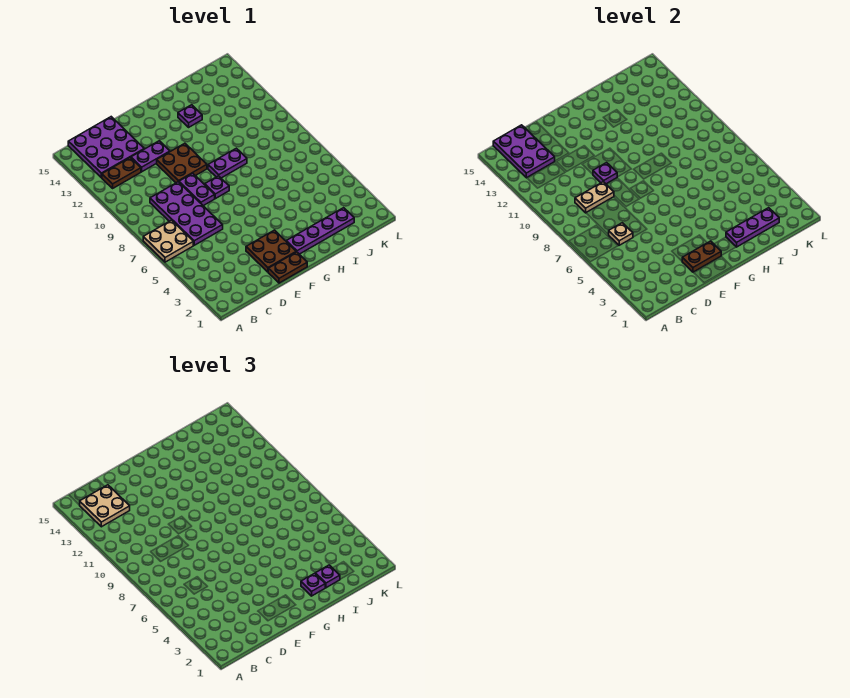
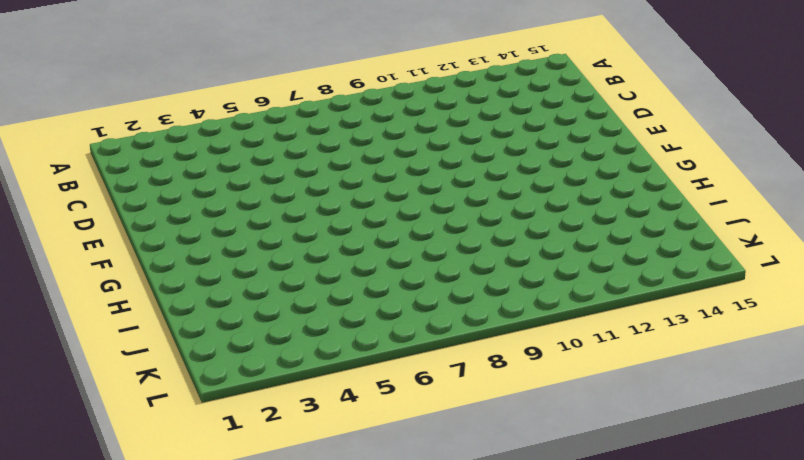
none -> tan 2x2 plate [143,220,193,262]
none -> brown 1x2 plate [102,158,141,188]
none -> purple 3x3 plate [68,117,144,178]

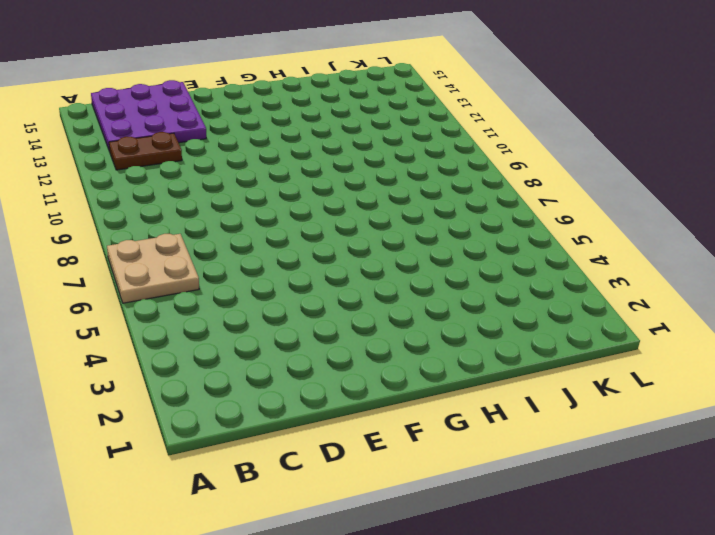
none -> purple 2x4 plate [150,182,223,245]
none -> purple 1x2 plate [131,141,170,172]
none -> brown 1x2 plate [268,252,307,283]

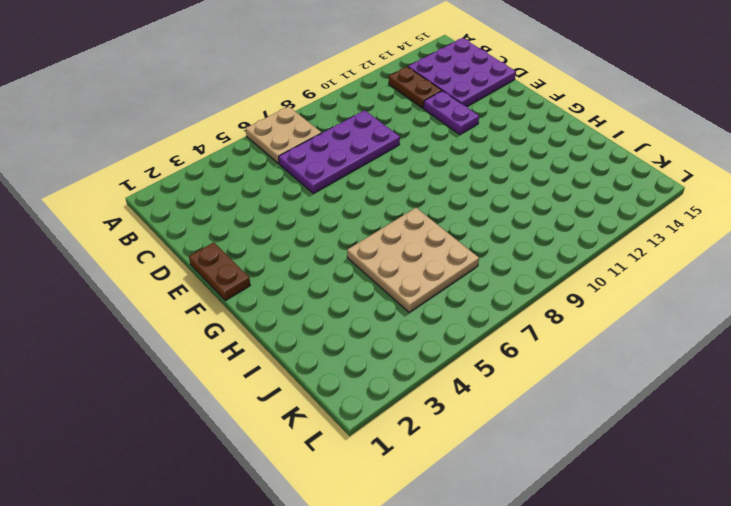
tan 3x3 plate [347,208,479,312] -> none
none -> brown 2x2 plate [246,230,296,272]
none -> purple 1x2 plate [179,173,215,206]
none -> brown 2x2 plate [157,143,207,183]

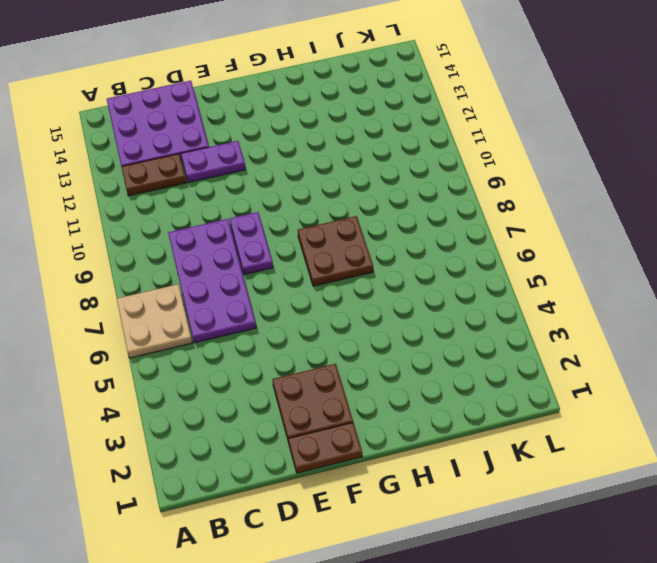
brown 2x2 plate [298,216,373,286] -> brown 2x2 plate moved to [157,143,207,183]
none -> purple 1x1 plate [205,176,229,199]
none -> purple 1x4 plate [286,208,354,254]
none -> purple 1x2 plate [208,148,247,178]

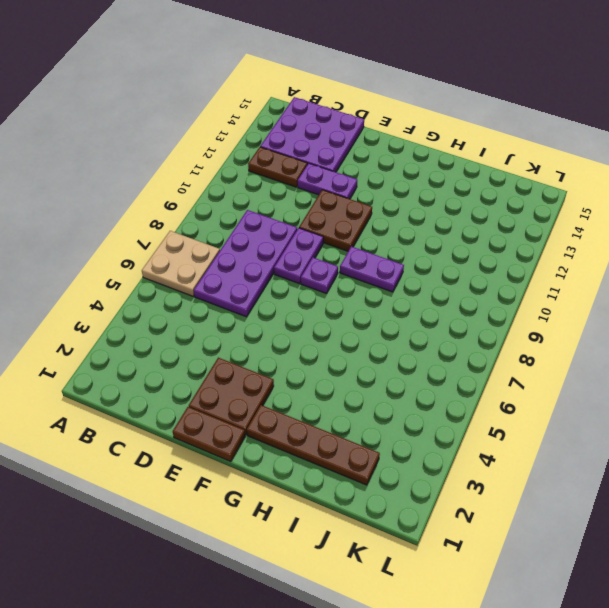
brown 1x4 plate [247,405,380,485] -> purple 1x4 plate [286,208,354,254]
none -> purple 1x1 plate [178,105,202,127]
none -> purple 2x3 plate [493,125,555,178]
none -> tan 1x1 plate [609,223,633,245]

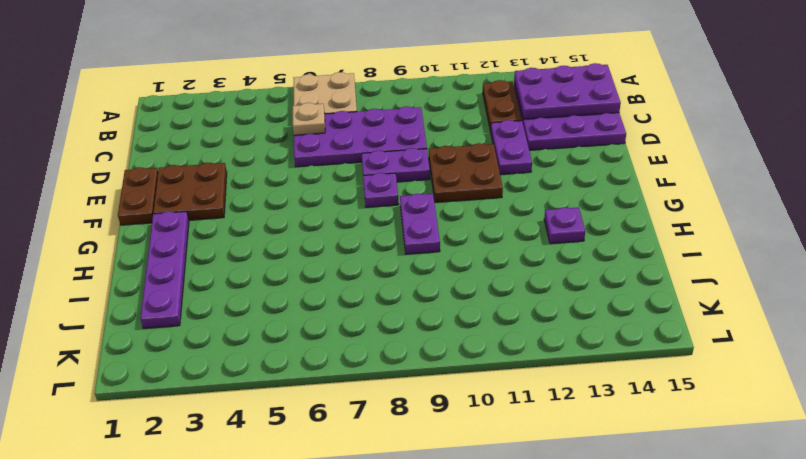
none -> tan 1x2 plate [575,182,614,213]
none -> brown 1x2 plate [682,241,721,272]
none -> purple 1x1 plate [593,163,617,184]

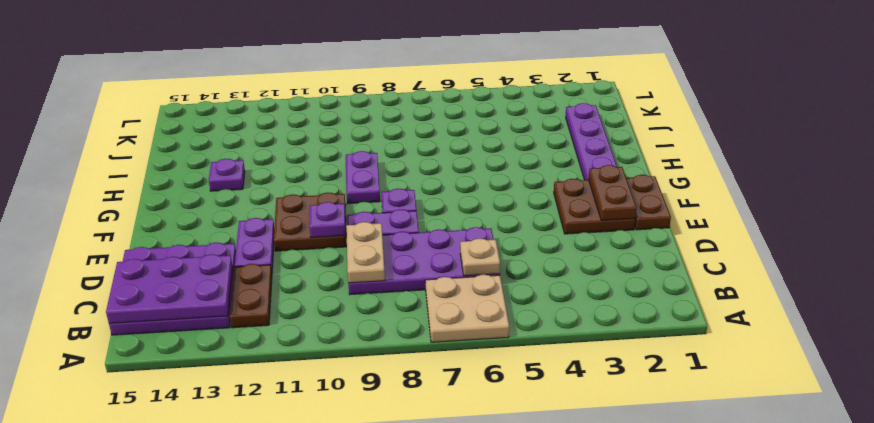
none -> purple 1x3 plate [726,208,779,247]
none -> tan 2x2 plate [80,485,130,527]
none -> purple 1x1 plate [301,573,325,596]

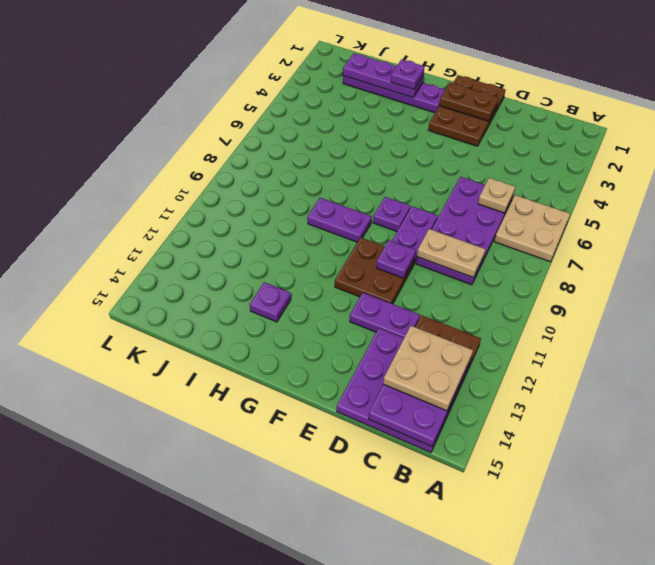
none -> purple 1x1 plate [315,565,340,588]

